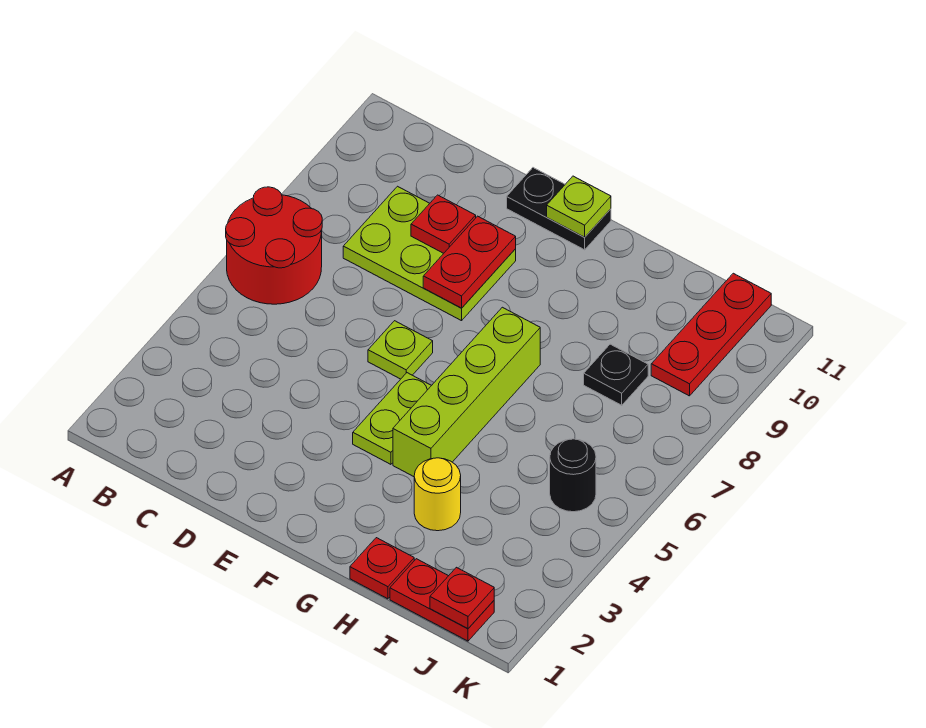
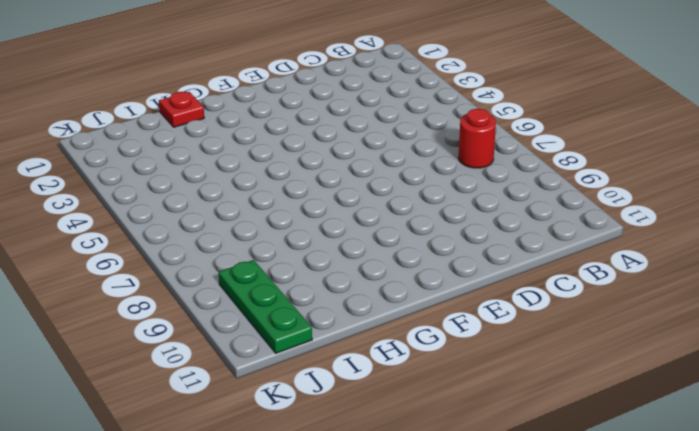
red 1x1 round brick [458,109,496,168] -> red 2x2 round brick [226,187,322,304]
green 1x3 plate [219,260,312,353] -> red 1x3 plate [651,273,771,396]
none -> lime 2x3 plate [343,186,516,321]
none -> lime 1x1 plate [368,321,433,379]
none -> black 1x2 plate [507,168,611,250]

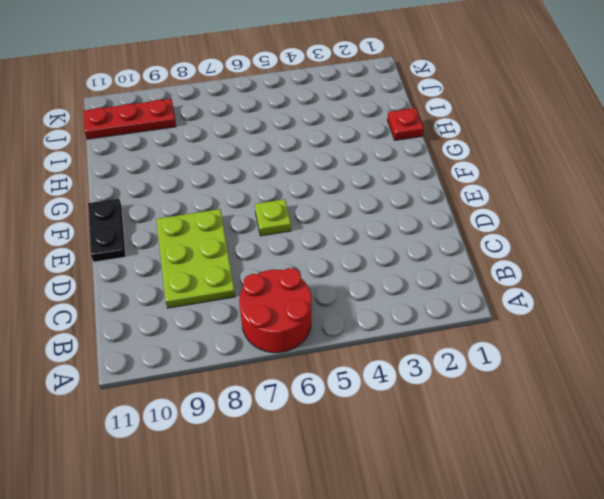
none -> lime 1x2 plate [353,373,432,464]
none -> lime 1x4 brick [393,307,540,477]
none -> yellow 1x1 round brick [414,458,461,531]

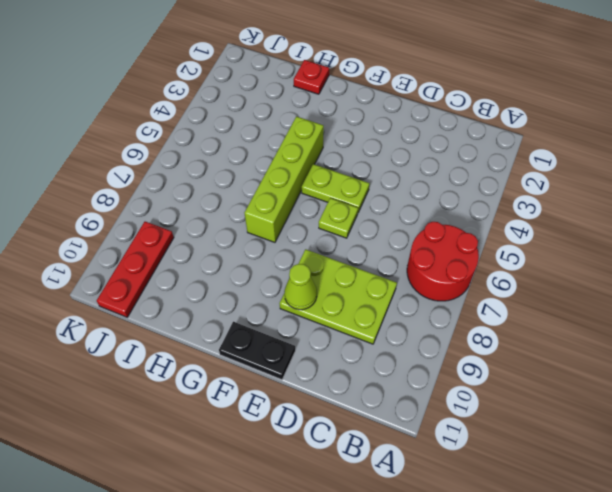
lime 1x2 plate [302,164,370,212] -> lime 1x2 plate turned to [353,373,432,464]
lime 1x1 cone [284,264,317,310] -> red 1x2 plate [423,216,516,308]
none -> yellow 1x1 round brick [414,458,461,531]
none -> red 1x2 plate [390,559,494,641]
none -> black 1x1 plate [584,344,648,405]

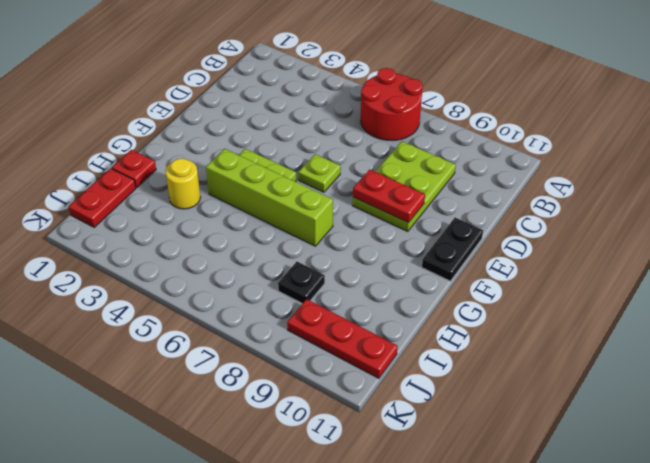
none -> black 1x1 round brick [550,439,596,512]
none -> red 1x1 plate [411,195,476,253]
none -> lime 1x1 plate [547,176,611,237]

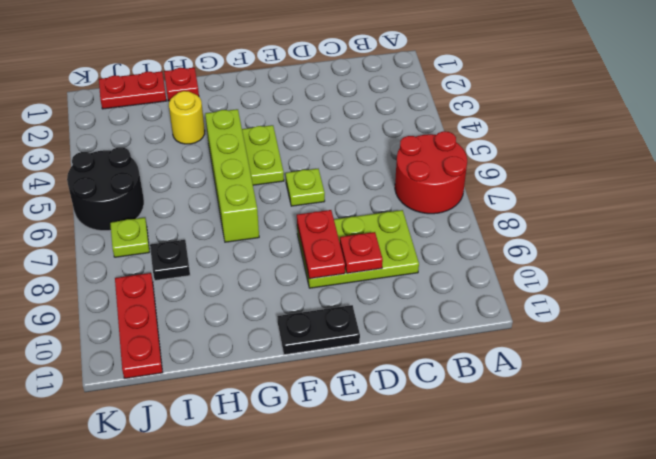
black 2x2 round brick [67,147,144,231] -> black 1x1 round brick [550,439,596,512]
lime 1x1 plate [110,218,149,257] -> lime 1x1 plate moved to [547,176,611,237]
none -> red 1x1 plate [430,567,494,628]

